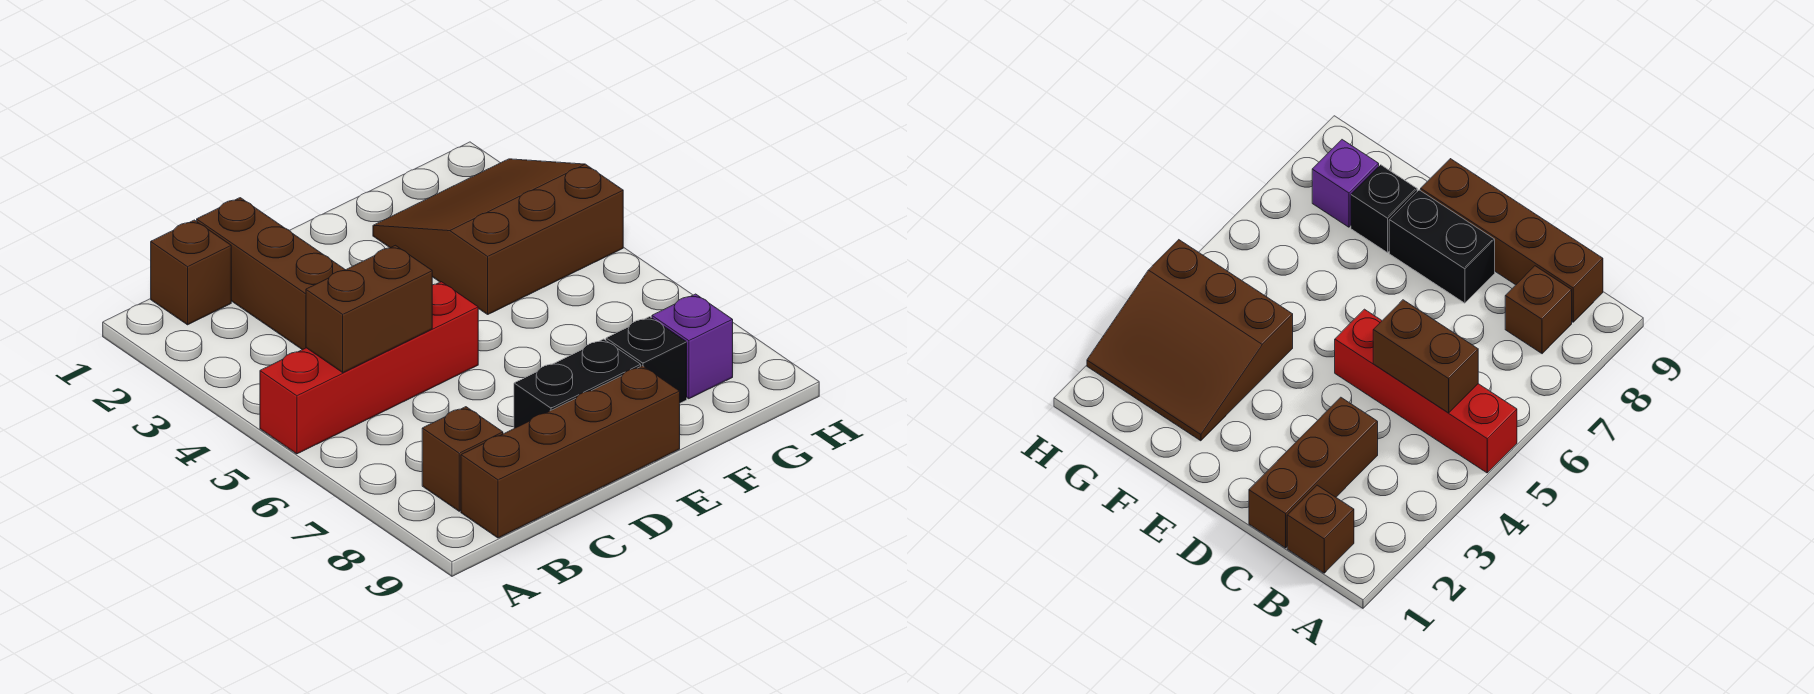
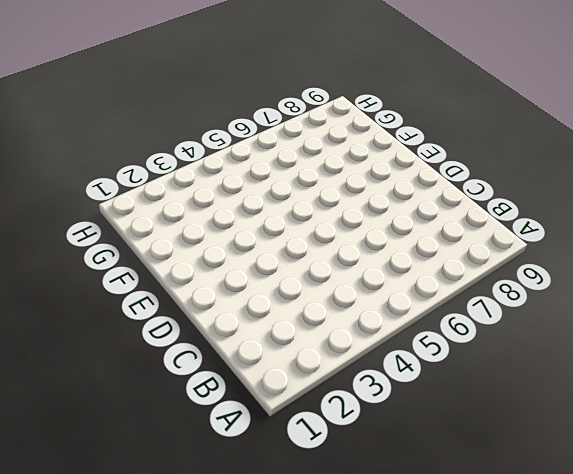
none -> red 1x4 brick [260,282,478,454]
none -> brown 1x1 brick [151,220,231,325]

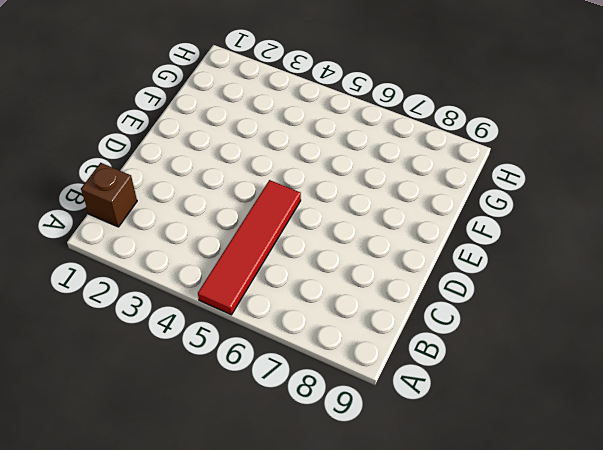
red 1x4 tile [198,180,301,315] -> red 1x4 brick [260,282,478,454]
none -> brown 1x1 brick [422,407,503,511]
none -> brown 1x4 brick [461,366,680,538]

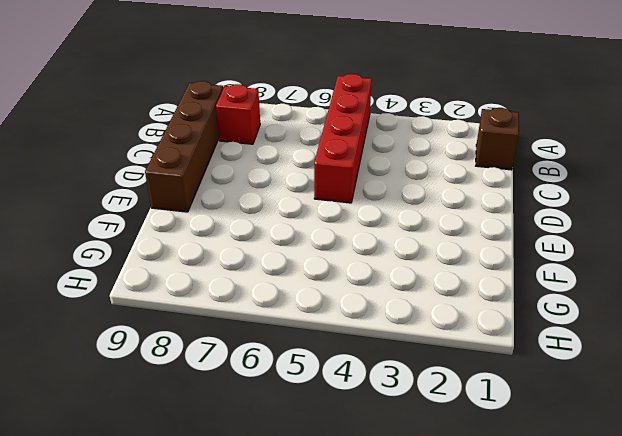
red 1x1 brick [216,84,260,144] -> brown 1x1 brick [422,407,503,511]
none -> brown 1x3 brick [197,198,345,350]
none -> black 1x2 brick [514,339,641,428]

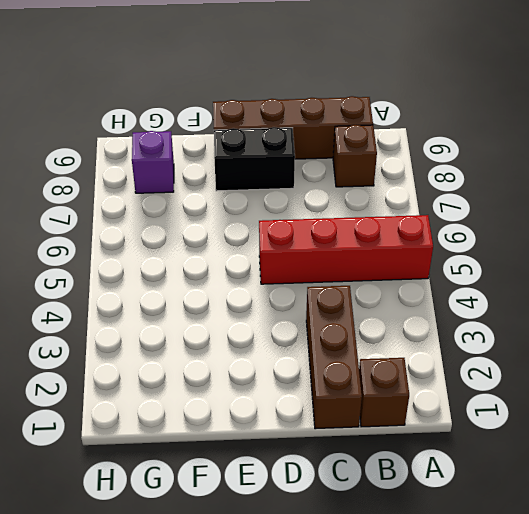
none -> brown 3x3 slope [373,159,623,314]
none -> black 1x1 brick [606,317,687,403]

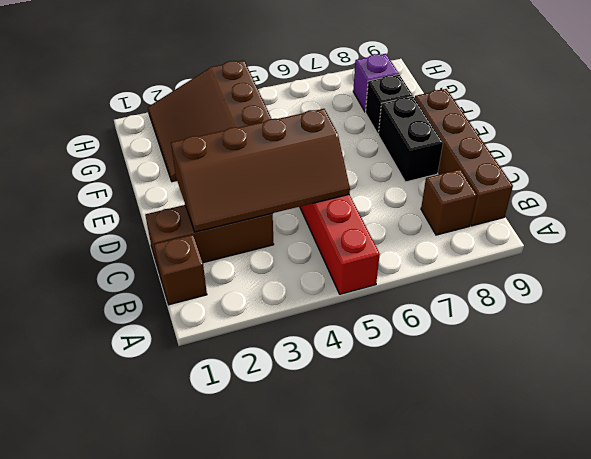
brown 2x4 slope [171,109,350,232] -> brown 1x2 brick [306,245,432,372]

